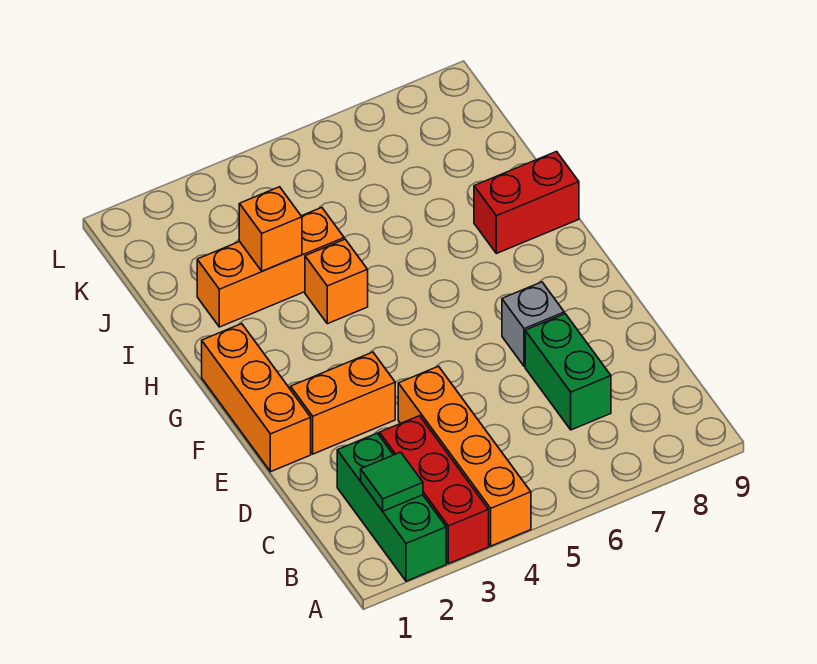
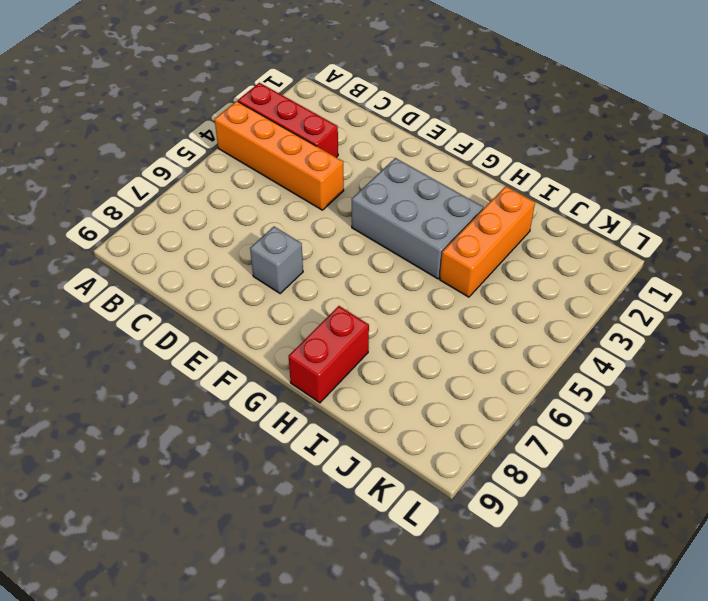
grey 2x3 brick [352,158,483,279] -> orange 1x1 brick [305,239,368,324]
none -> green 1x3 brick [337,433,446,581]
none -> green 1x2 brick [525,314,611,430]
none -> orange 1x3 brick [202,324,311,472]

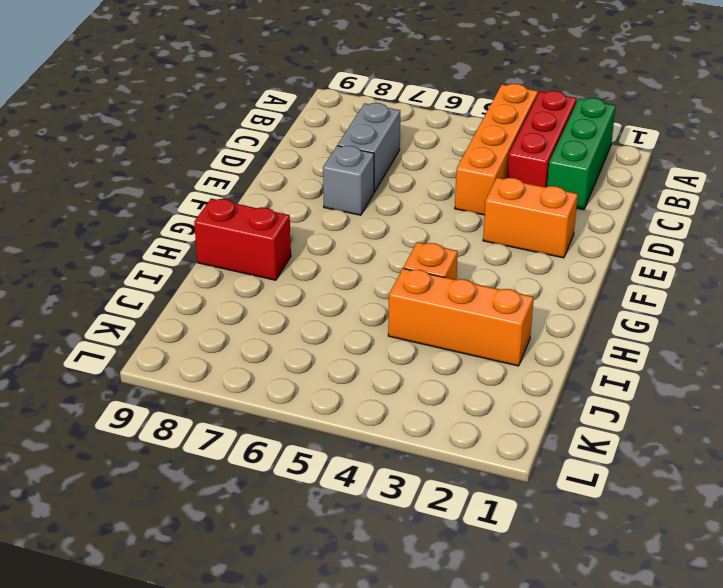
grey 1x2 brick [338,103,400,192] -> green 1x2 brick [525,314,611,430]
none -> orange 1x3 brick [202,324,311,472]
none -> green 1x1 tile [361,452,423,511]
none -> orange 1x1 brick [239,187,302,271]

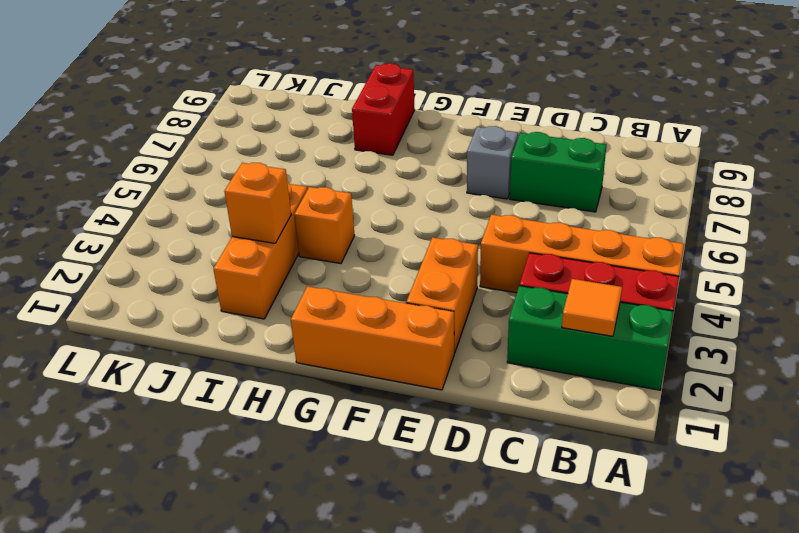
orange 1x1 tile [562,279,622,336] -> green 1x1 tile [361,452,423,511]

